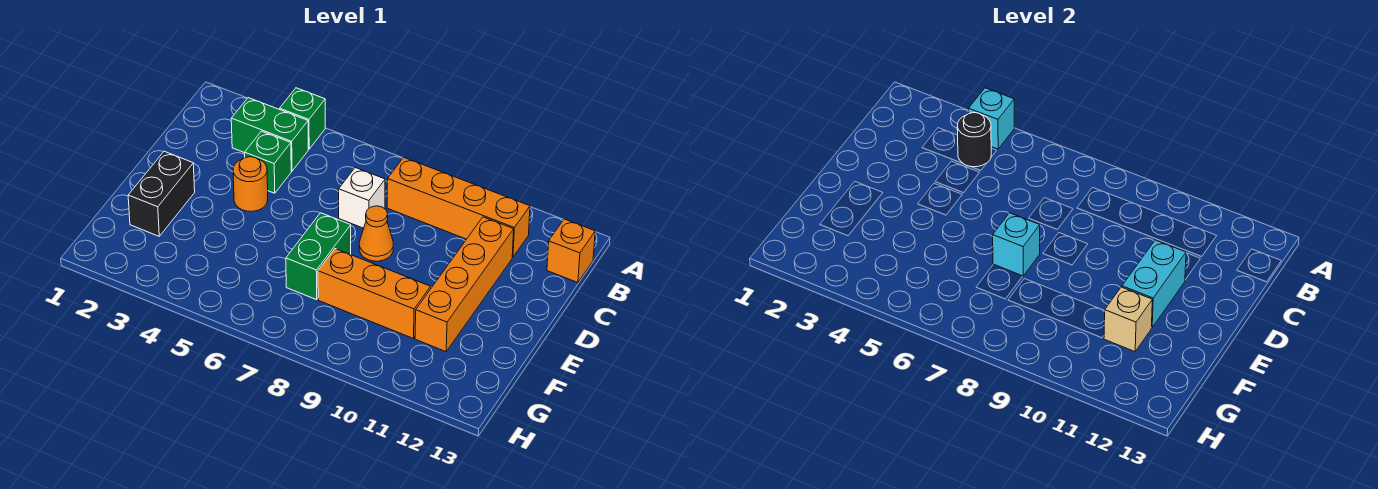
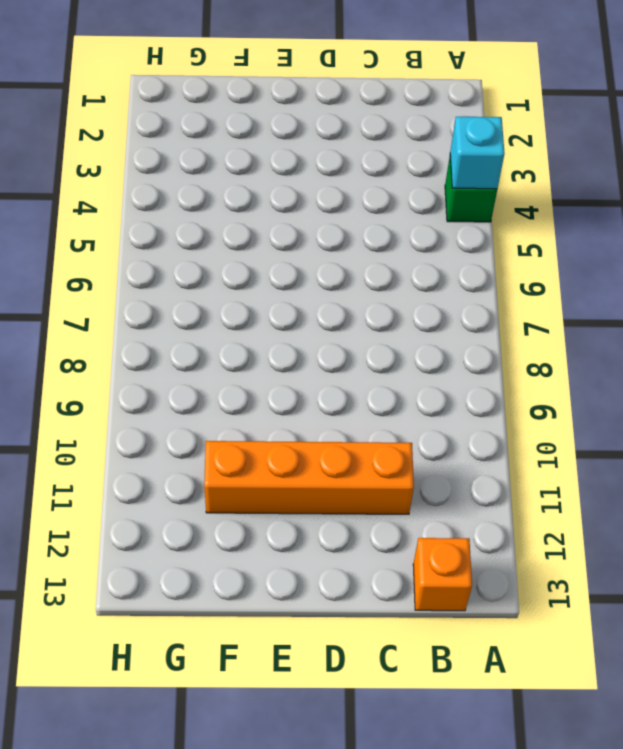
none -> green 1x2 brick [231,98,308,171]
none -> orange 1x4 brick [387,157,530,257]
none -> green 1x1 brick [245,131,291,193]

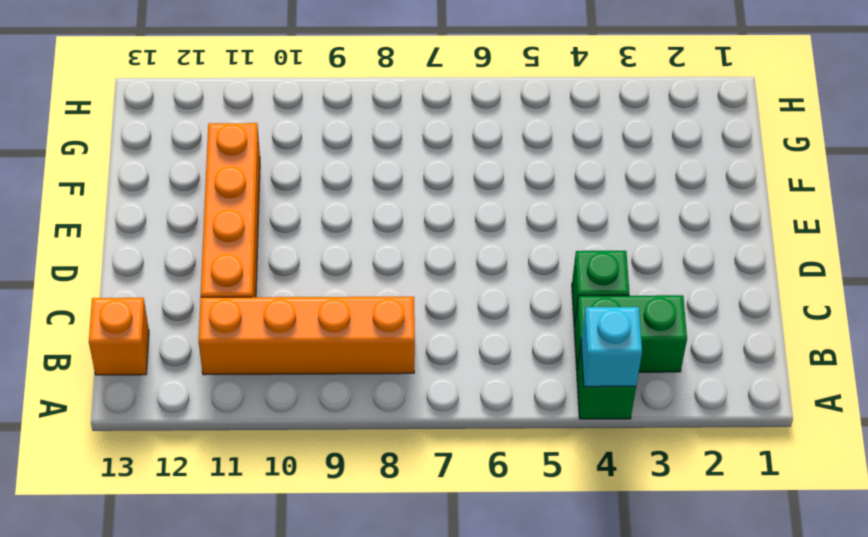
none -> white 1x1 brick [339,168,385,228]
none -> orange 1x1 round brick [233,157,268,211]
none -> orange 1x1 cone [359,206,393,261]

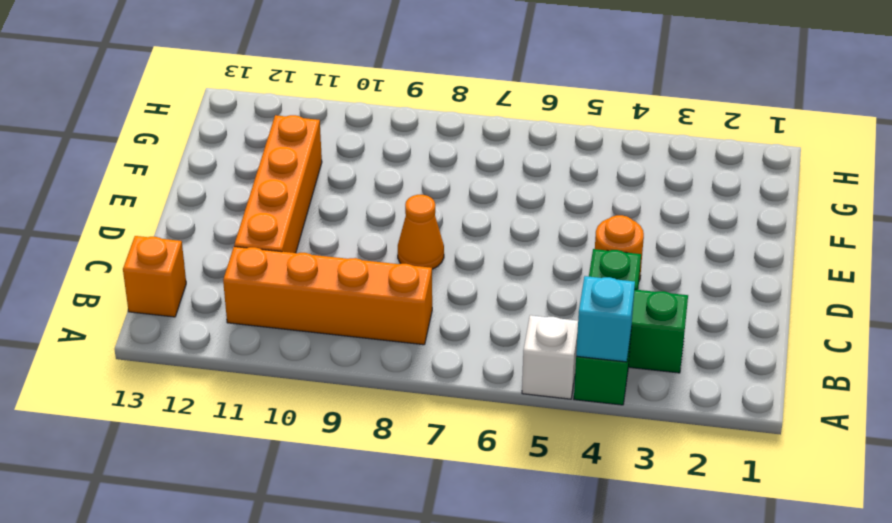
white 1x1 brick [522,315,578,399] -> white 1x1 brick moved to [339,168,385,228]
none -> black 1x2 brick [128,151,195,236]
none -> green 1x2 brick [286,213,351,300]
none -> orange 1x3 brick [318,249,431,339]

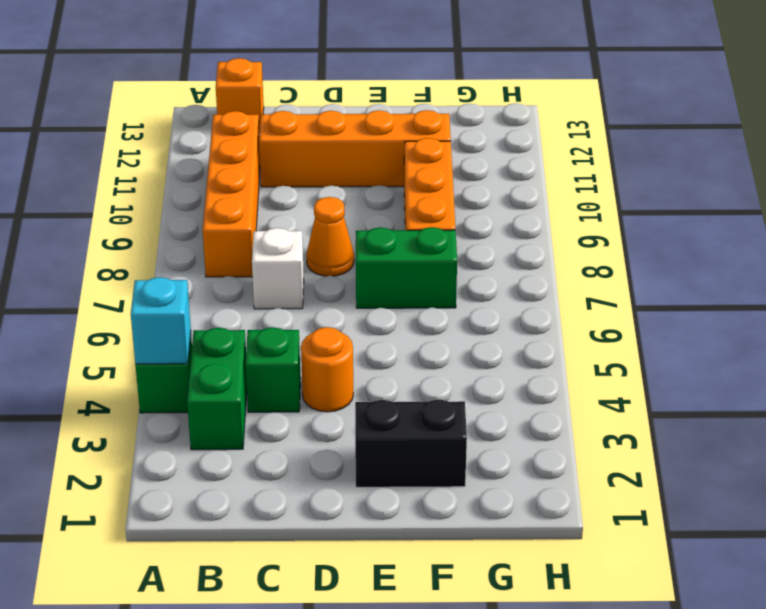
none -> black 1x1 round brick [957,113,991,167]
none -> cyan 1x2 brick [1122,240,1186,327]
none -> cyan 1x1 brick [993,213,1040,276]

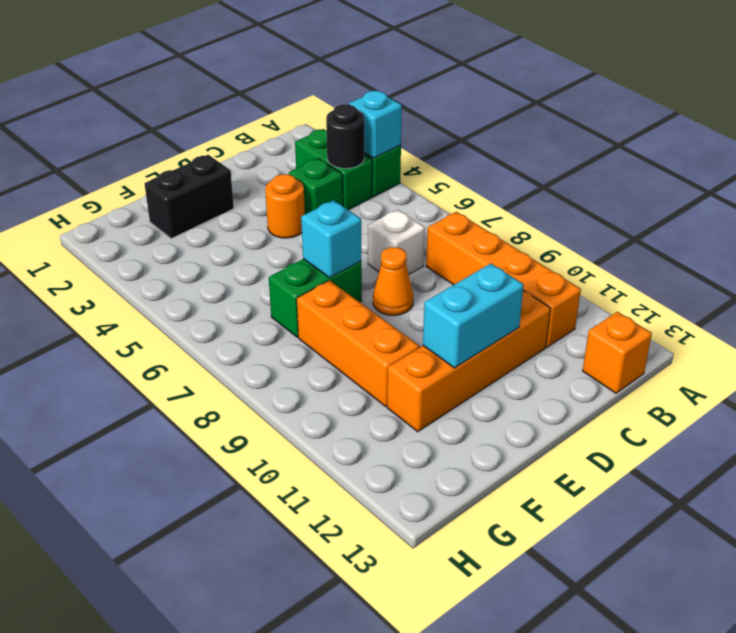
none -> tan 1x1 brick [1104,287,1152,352]

